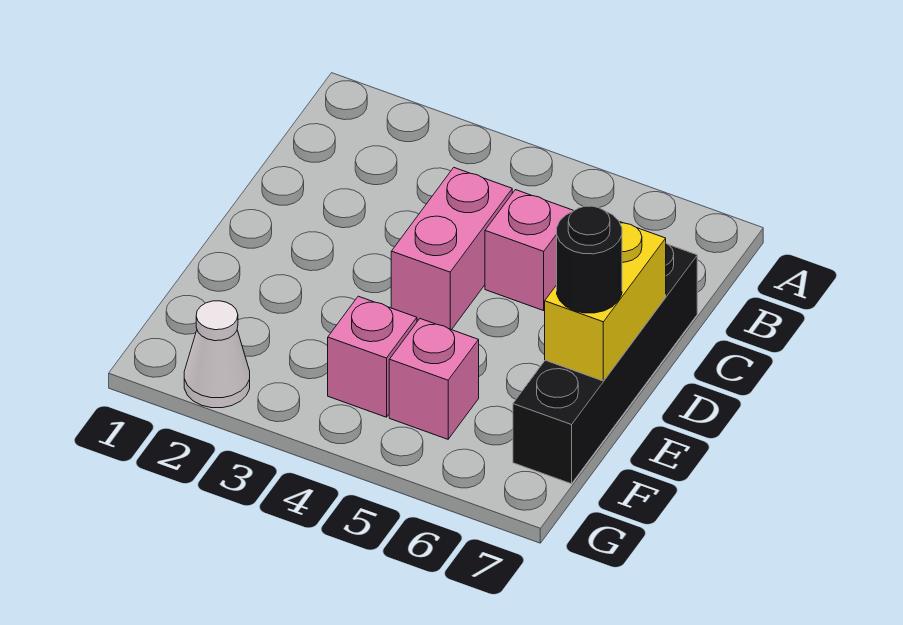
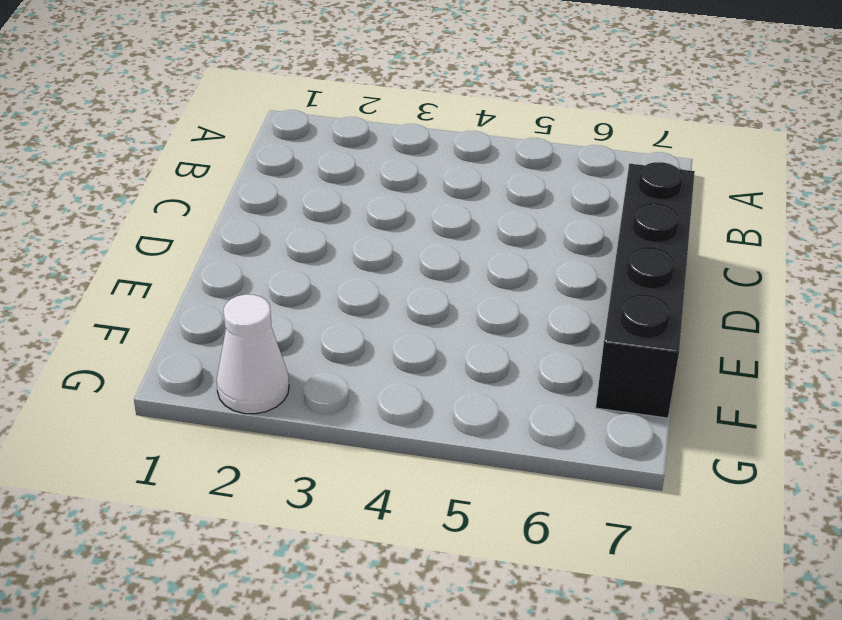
none -> pink 1x2 brick [391,168,512,330]
none -> pink 1x1 brick [485,190,574,311]

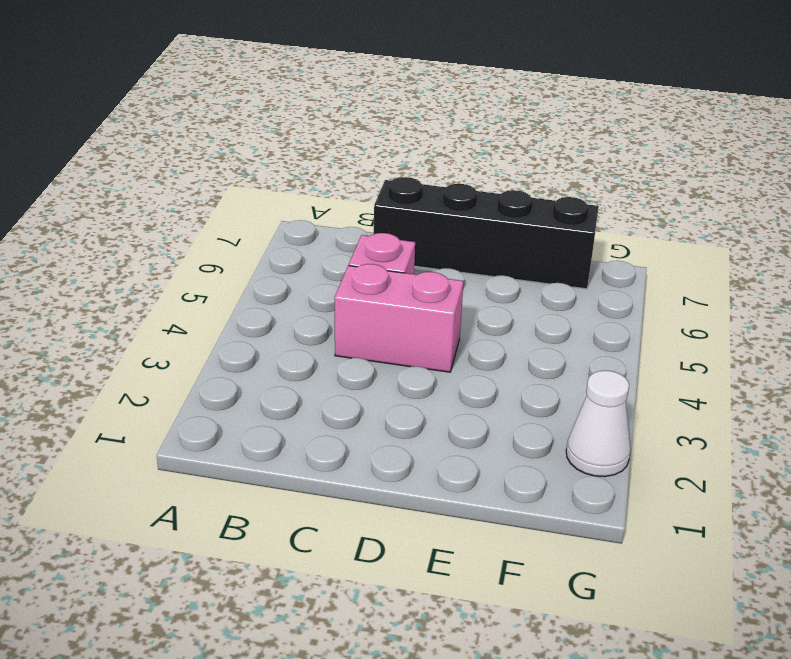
none -> pink 1x1 brick [328,296,417,417]
none -> pink 1x1 brick [389,319,479,439]

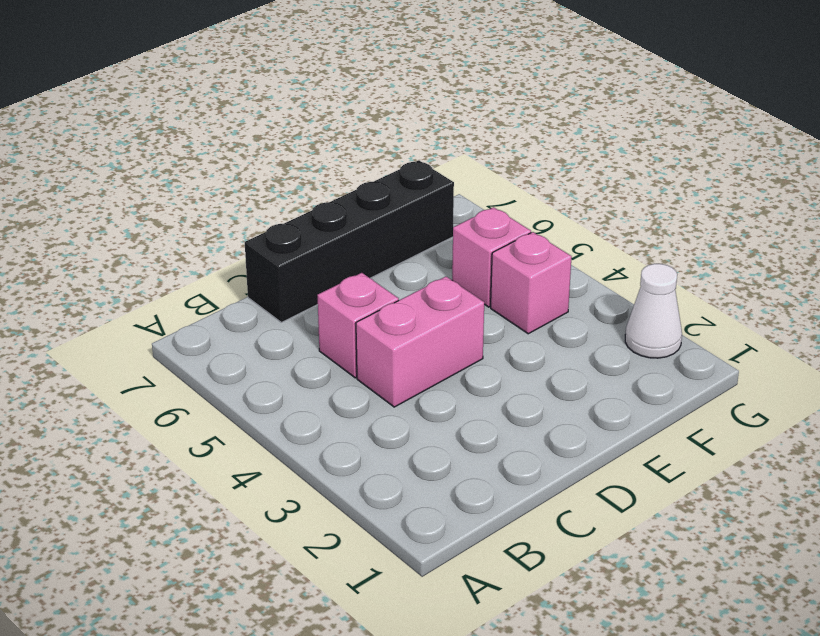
none -> yellow 1x2 brick [545,222,666,381]
none -> black 1x1 round brick [557,206,622,313]

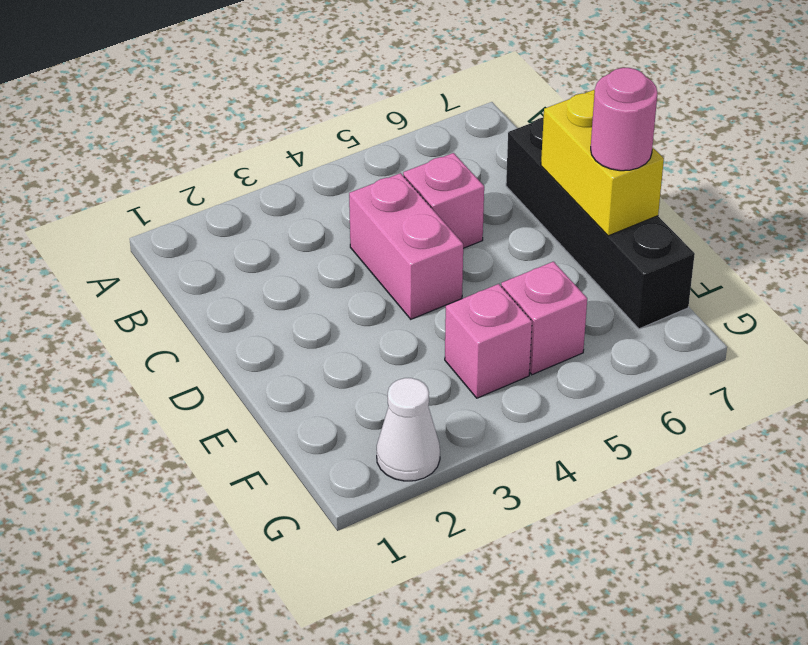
pink 1x1 round brick [591,68,657,171] -> black 1x1 round brick [557,206,622,313]

